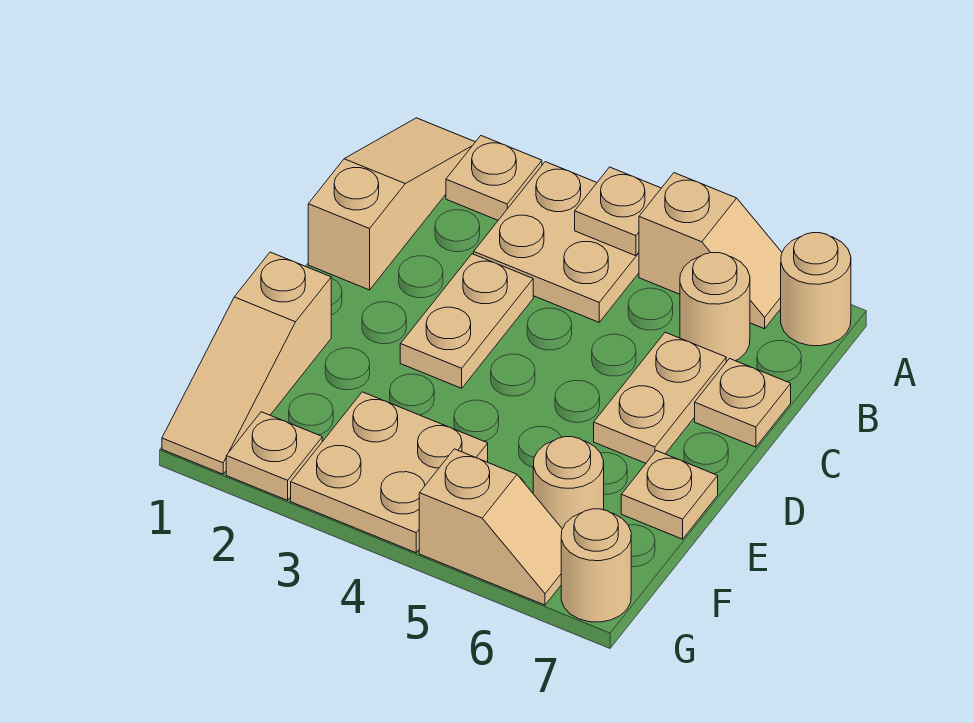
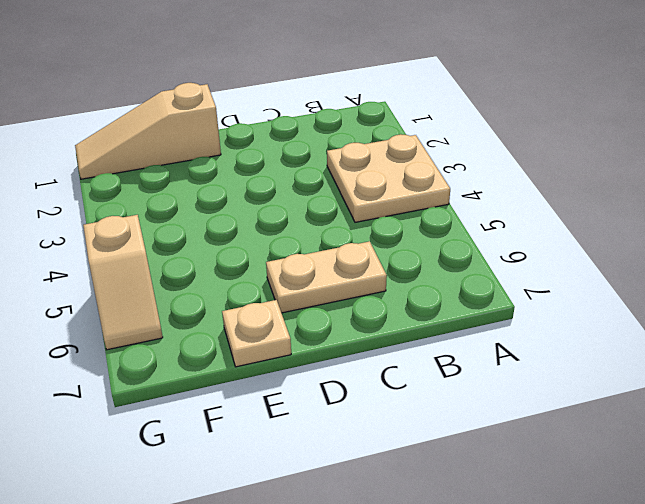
none -> tan 1x3 slope [308,118,475,290]
none -> tan 1x1 plate [446,136,542,220]
none -> tan 1x2 slope [639,173,782,329]

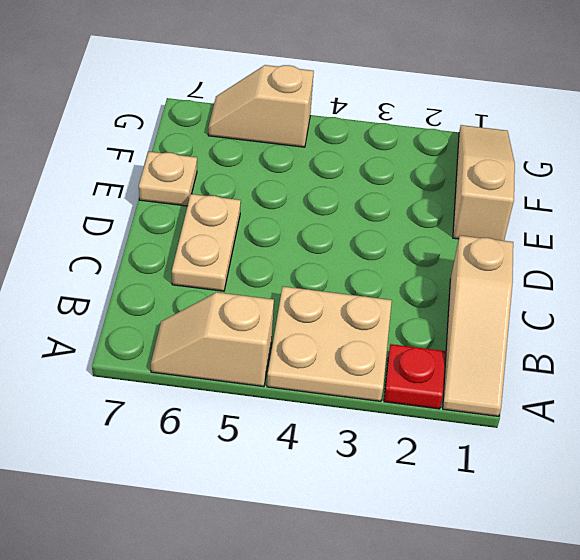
red 1x1 plate [384,344,445,409] -> tan 1x1 plate [446,136,542,220]
none -> tan 1x1 round brick [781,233,851,346]
none -> tan 1x1 round brick [680,253,750,362]
none -> tan 1x2 plate [400,254,533,388]

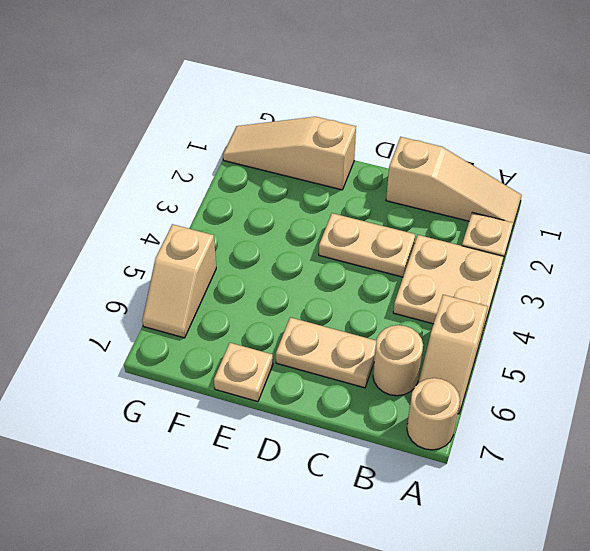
none -> tan 1x1 plate [695,359,791,447]
none -> tan 2x2 plate [291,392,488,553]
none -> tan 1x1 round brick [533,437,604,529]

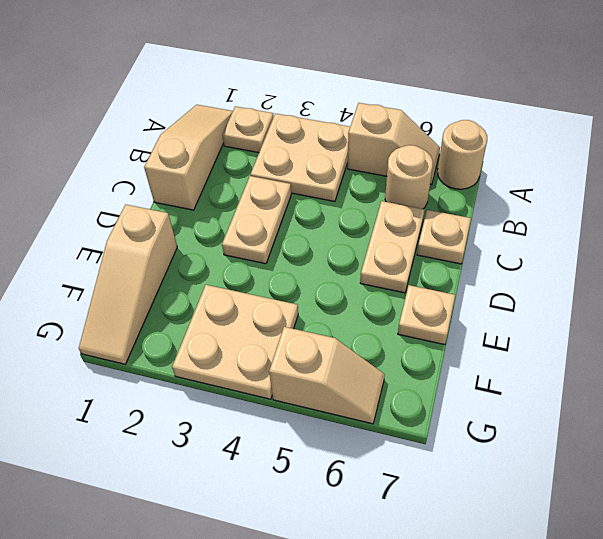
none -> tan 1x1 round brick [533,437,604,529]
none -> tan 1x1 plate [226,412,322,500]
none -> tan 1x1 round brick [561,509,631,622]

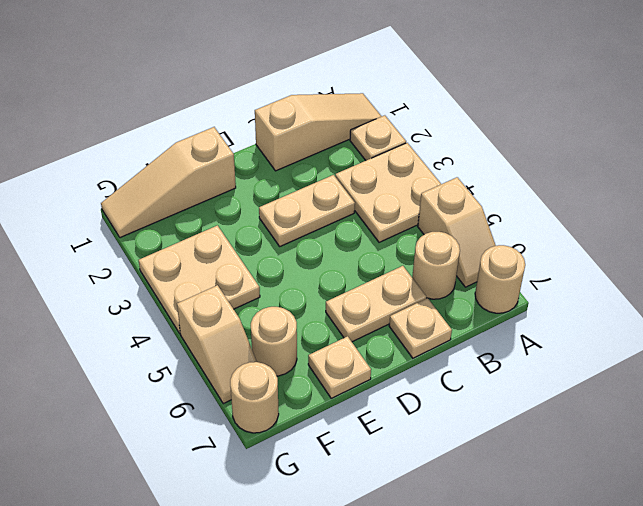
none -> tan 1x1 plate [226,412,322,500]
none -> tan 1x1 plate [575,167,661,256]

